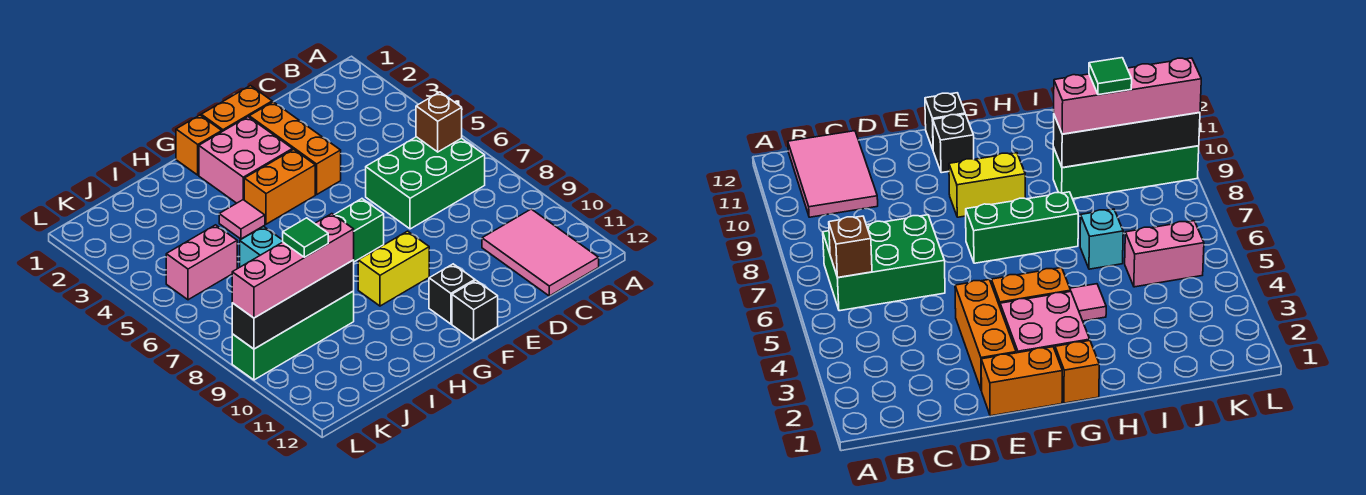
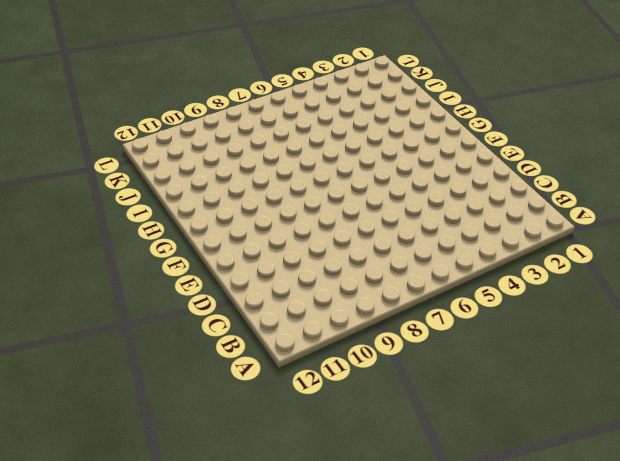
none -> green 2x3 brick [366,137,485,229]
none -> pink 2x3 tile [482,209,599,296]
none -> orange 1x2 brick [201,86,272,132]

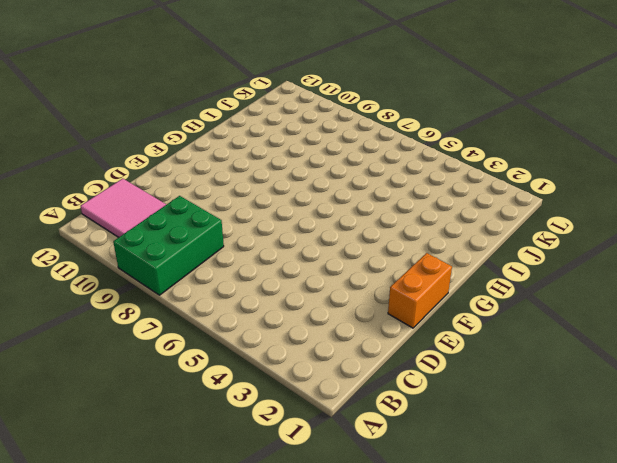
green 2x3 brick [113,196,224,295] -> green 2x3 brick moved to [366,137,485,229]
none -> orange 1x3 brick [249,102,341,195]
none -> pink 2x2 brick [199,117,293,203]
none -> orange 1x2 brick [244,149,315,224]

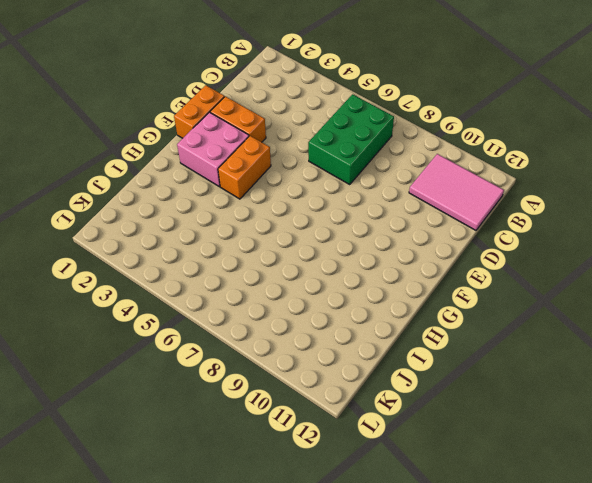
orange 1x2 brick [210,96,266,142] -> orange 1x3 brick [249,102,341,195]
none -> green 1x3 brick [334,199,384,262]
none -> yellow 1x2 brick [358,231,429,306]
none -> black 1x1 brick [429,264,475,324]

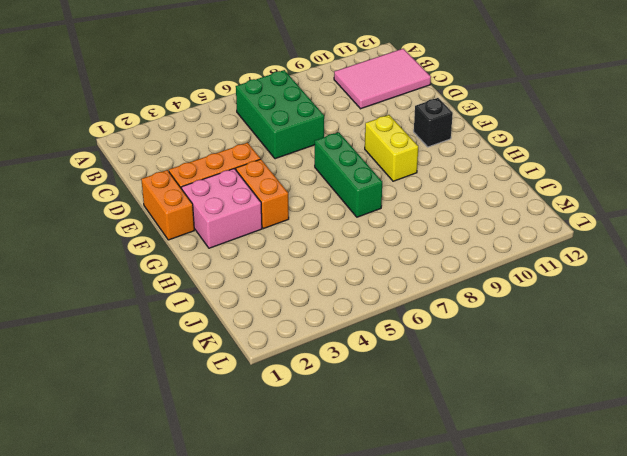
none -> black 1x1 brick [452,280,498,340]
none -> orange 1x1 brick [176,115,222,175]
none -> pink 1x1 tile [219,200,265,239]

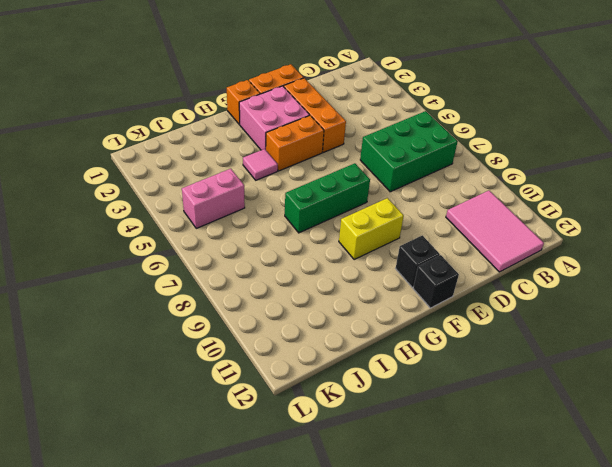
none -> cyan 1x1 brick [240,227,283,267]
none -> green 1x4 brick [232,291,354,380]
none -> brown 1x1 brick [416,92,462,152]

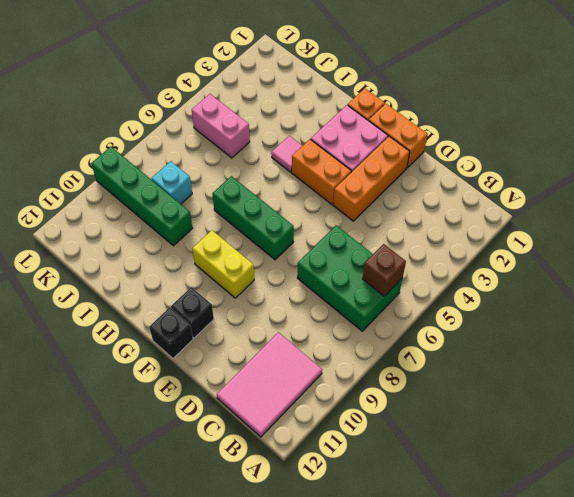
cyan 1x1 brick [151,161,192,204] -> cyan 1x1 brick moved to [240,227,283,267]
none -> black 1x4 brick [232,260,354,349]
none -> pink 1x4 brick [232,214,354,318]
none -> green 1x1 tile [283,218,328,257]

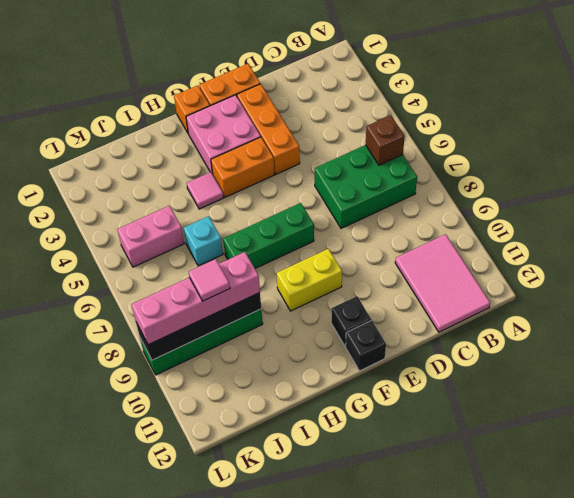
pink 1x1 tile [189,259,230,301] -> green 1x1 tile [283,218,328,257]

